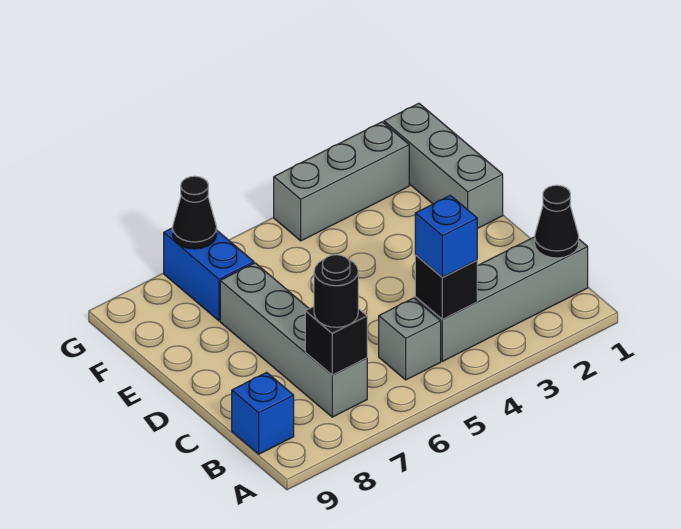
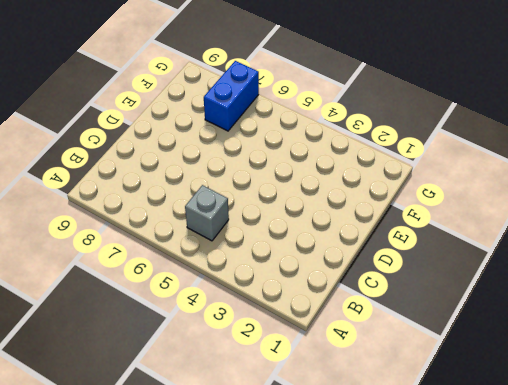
none -> grey 1x4 brick [415,237,588,361]
none -> grey 1x4 brick [220,263,367,417]
none -> blue 1x1 brick [232,372,294,454]

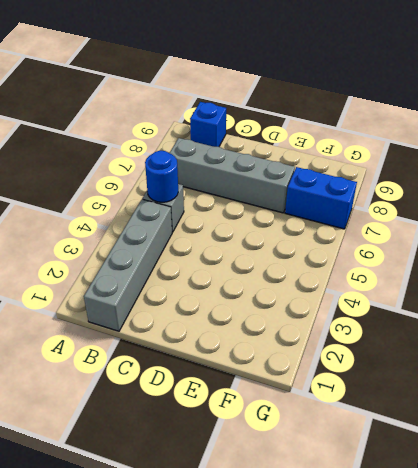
blue 1x1 round brick [145,151,178,202] -> none
none -> grey 1x3 brick [384,103,503,229]
none -> grey 1x3 brick [274,122,409,241]
none -> black 1x1 cone [535,185,579,258]

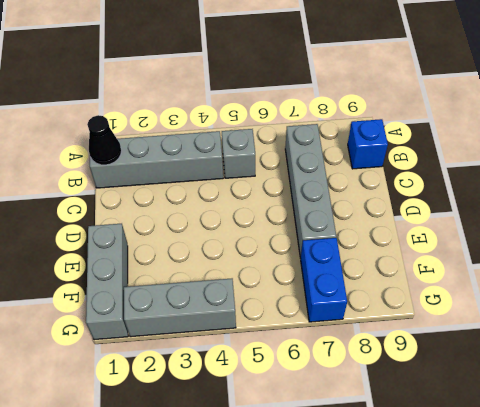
none -> black 1x1 brick [415,255,477,320]
none -> black 1x1 brick [305,307,367,375]
none -> black 1x1 cone [172,176,217,249]

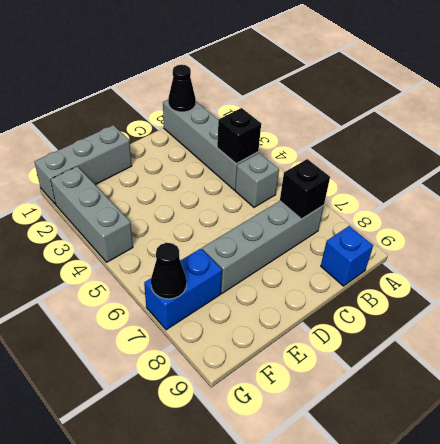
none -> blue 1x1 brick [415,195,477,277]
none -> black 1x1 round brick [314,255,358,327]

